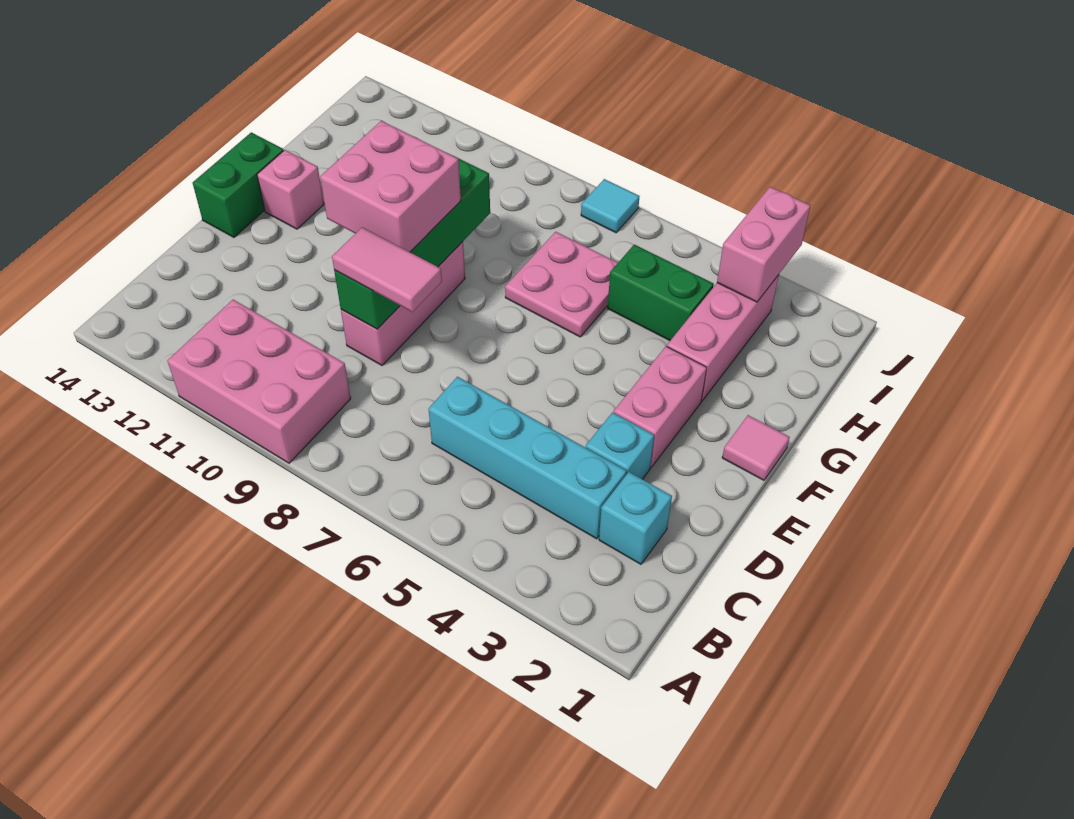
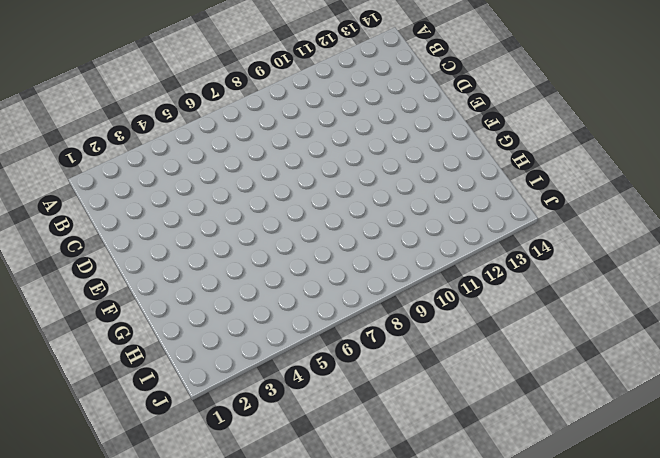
none -> pink 2x3 brick [167,300,351,463]
none -> cyan 1x1 brick [599,472,672,564]
none -> cyan 1x4 brick [429,377,627,539]

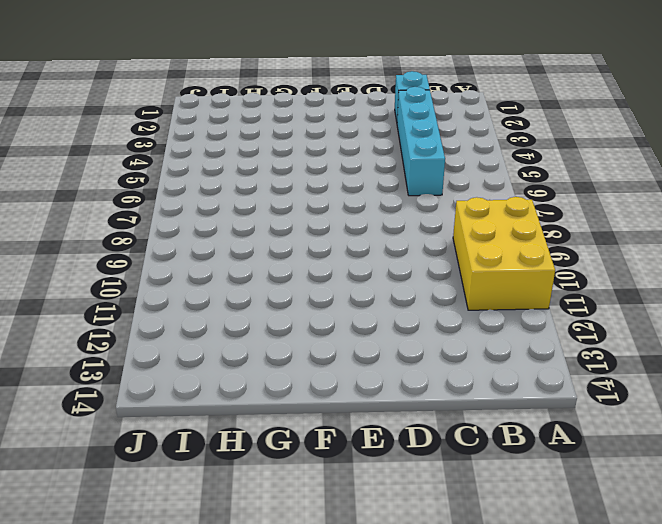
yellow 2x3 brick [453,197,555,310] -> pink 2x3 brick [167,300,351,463]
none -> cyan 1x1 brick [586,412,654,479]
none -> pink 1x3 brick [341,242,465,365]
none -> pink 1x2 brick [614,346,707,467]

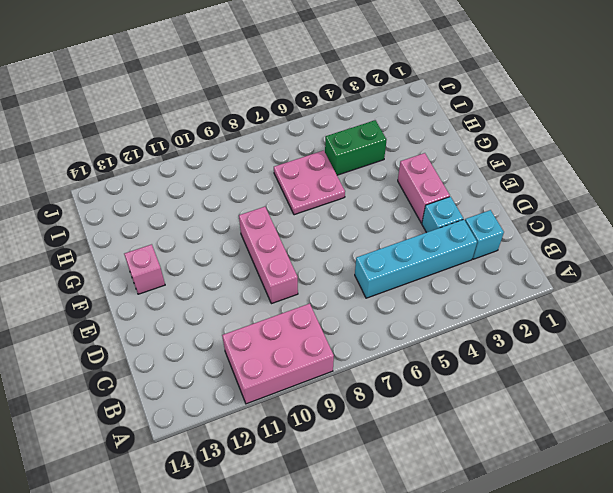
none -> green 1x2 brick [193,132,284,237]
none -> pink 1x1 tile [722,415,790,480]
none -> pink 1x3 brick [667,275,779,401]

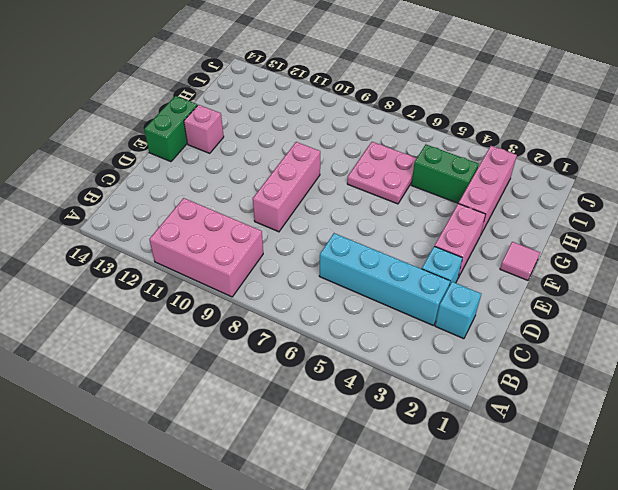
none -> cyan 1x1 tile [581,179,640,233]
none -> green 1x4 brick [334,155,490,329]
none -> pink 1x2 brick [717,187,811,302]

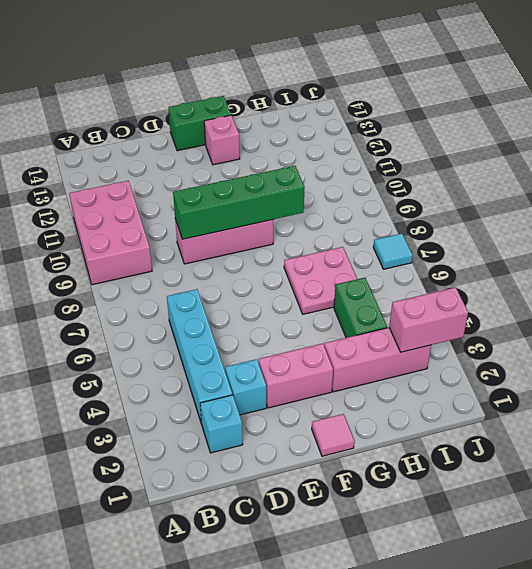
none -> pink 1x2 tile [332,227,442,312]
none -> pink 2x2 brick [320,121,461,252]

